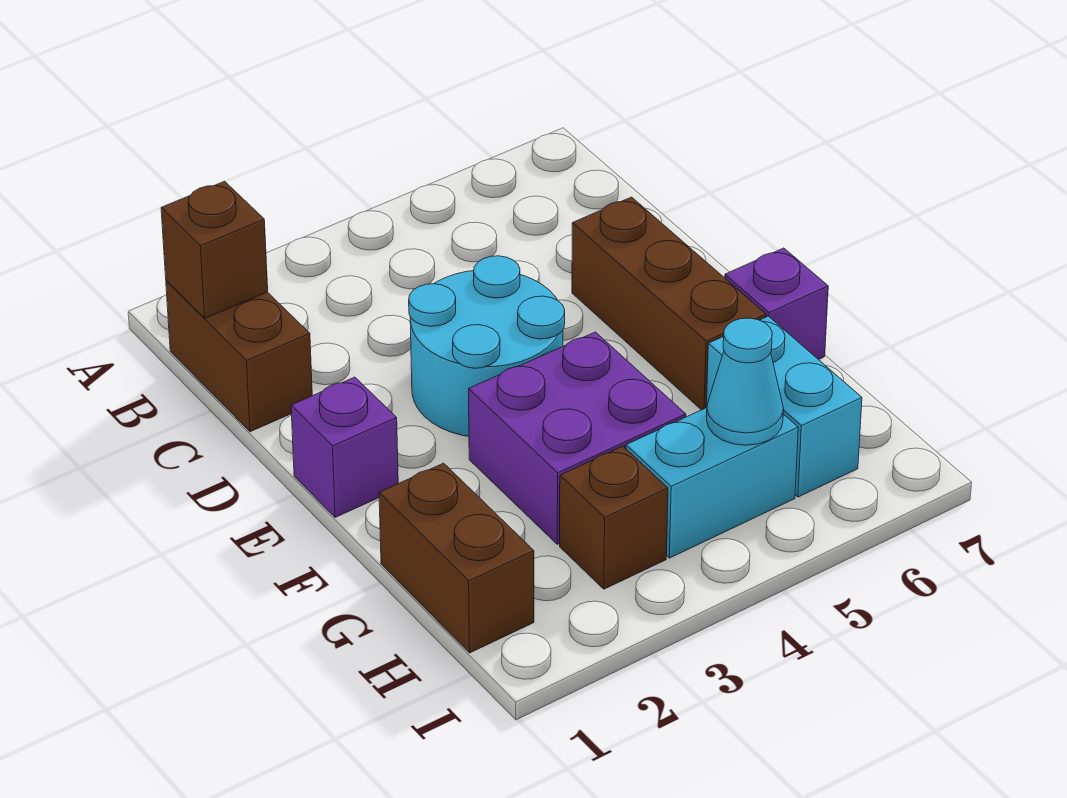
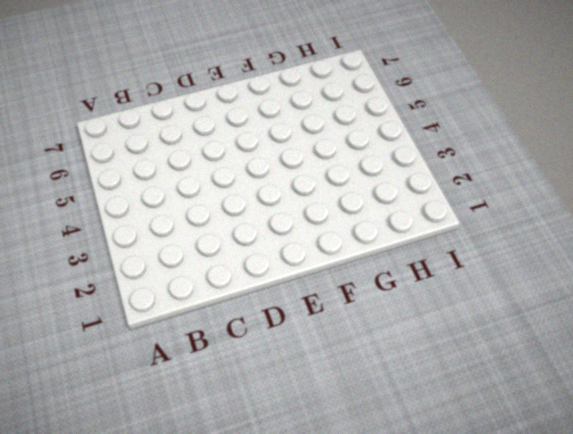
none -> brown 1x2 brick [166,281,312,432]
none -> cyan 2x2 round brick [409,256,565,436]
none -> brown 1x3 brick [572,197,766,410]

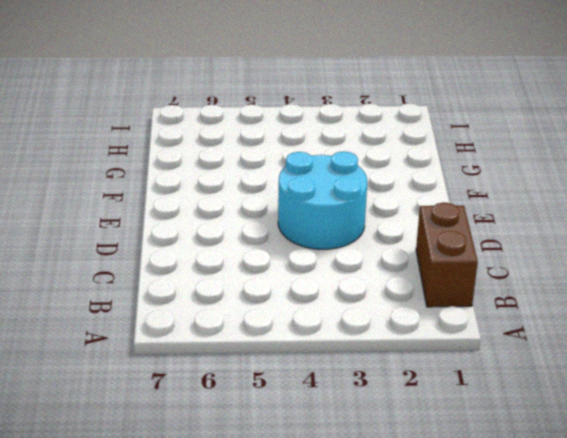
none -> brown 1x3 brick [572,197,766,410]
none -> purple 1x1 brick [291,377,398,517]
none -> purple 2x2 brick [469,332,686,544]

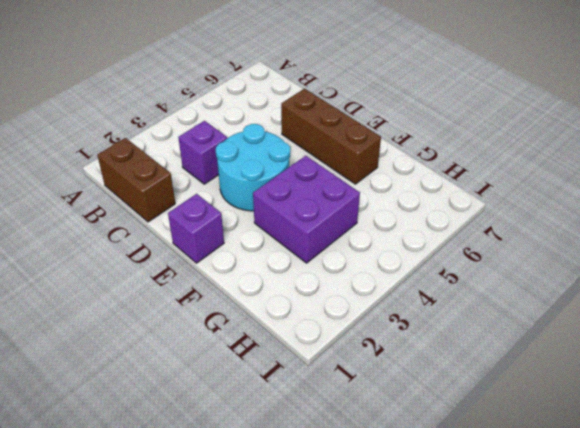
purple 1x1 brick [178,121,227,184] -> purple 1x1 brick moved to [725,248,828,360]
none -> brown 1x2 brick [379,463,534,653]
none -> cyan 1x2 brick [706,316,862,497]
none -> brown 1x1 brick [560,446,668,589]

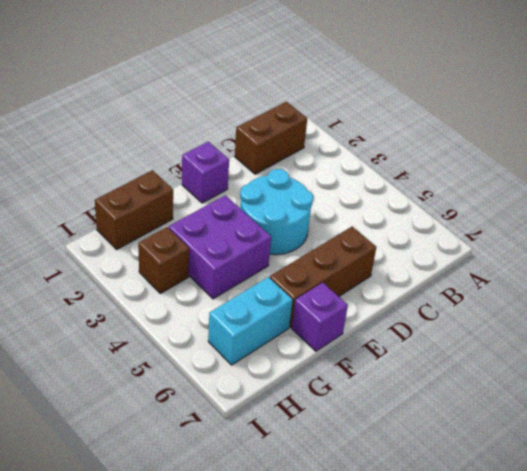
none -> cyan 1x2 brick [626,408,798,558]
none -> brown 1x1 brick [161,181,268,318]
none -> cyan 1x1 cone [707,318,784,445]

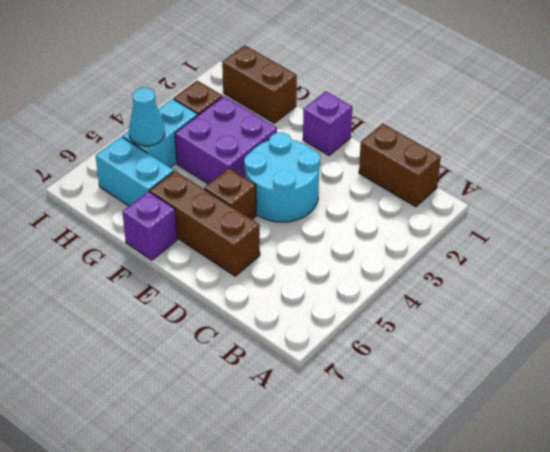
brown 1x1 brick [204,168,256,219] -> brown 1x1 brick moved to [161,181,268,318]

